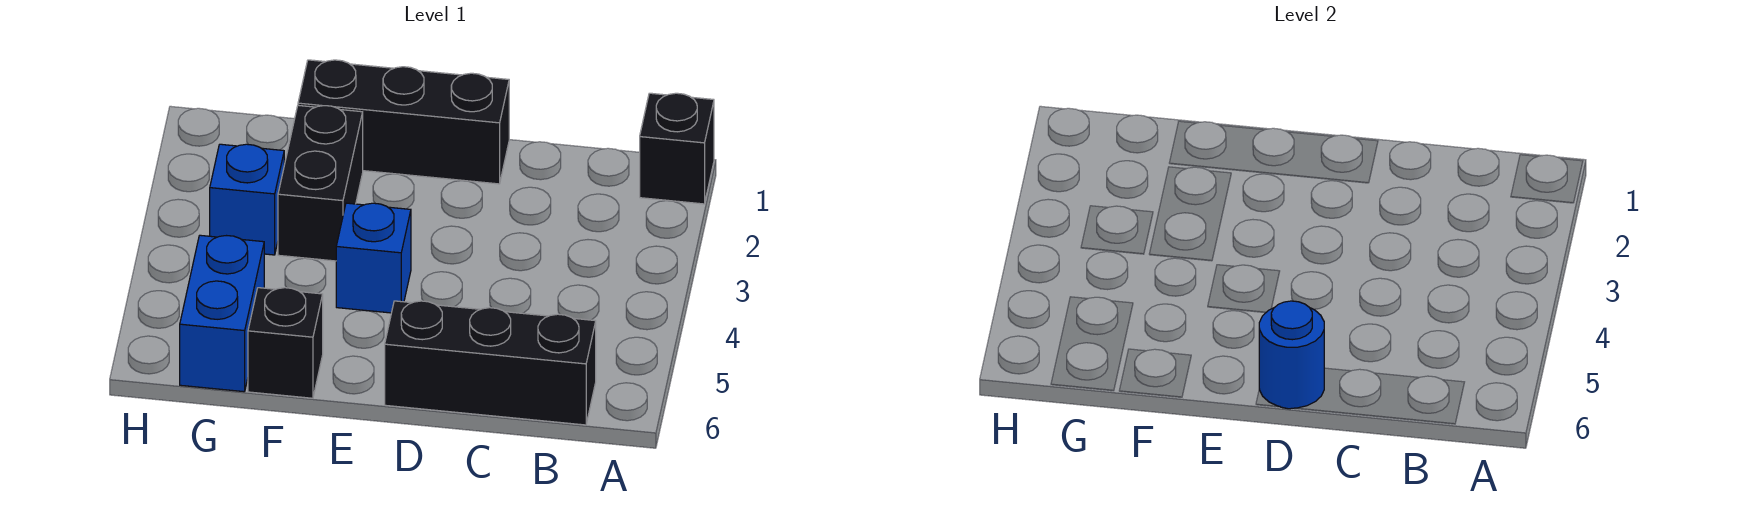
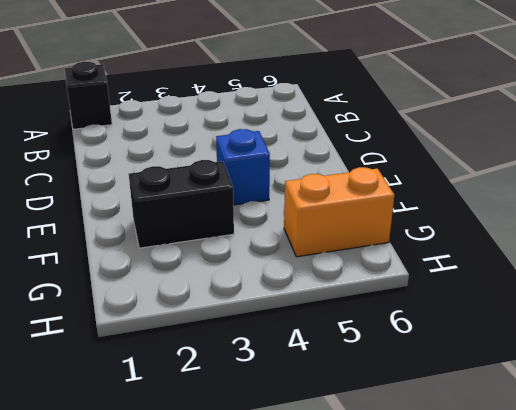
orange 1x2 brick [284,167,394,257] -> blue 1x2 brick [180,235,264,392]
none -> black 1x3 brick [385,301,596,425]
none -> black 1x3 brick [298,60,509,184]

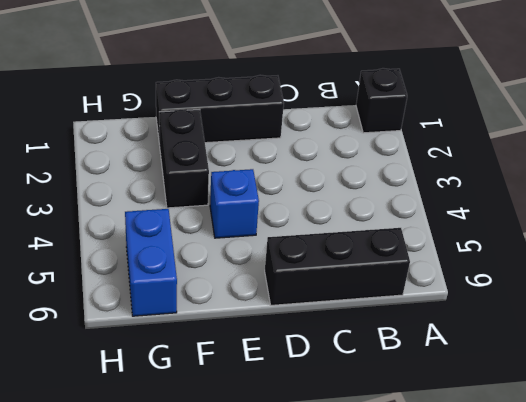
none -> black 1x1 brick [248,288,323,398]
none -> blue 1x1 brick [210,144,284,255]

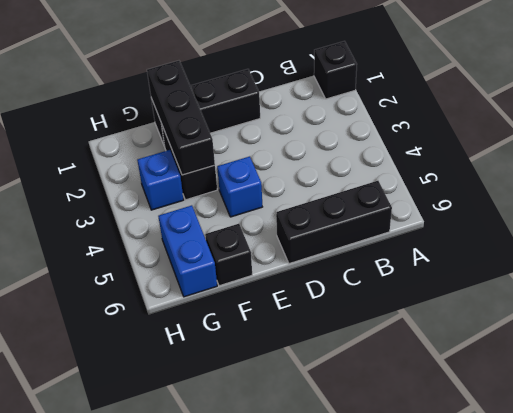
black 1x3 brick [147,61,215,175] -> none
none -> blue 1x1 round brick [1259,301,1324,409]

